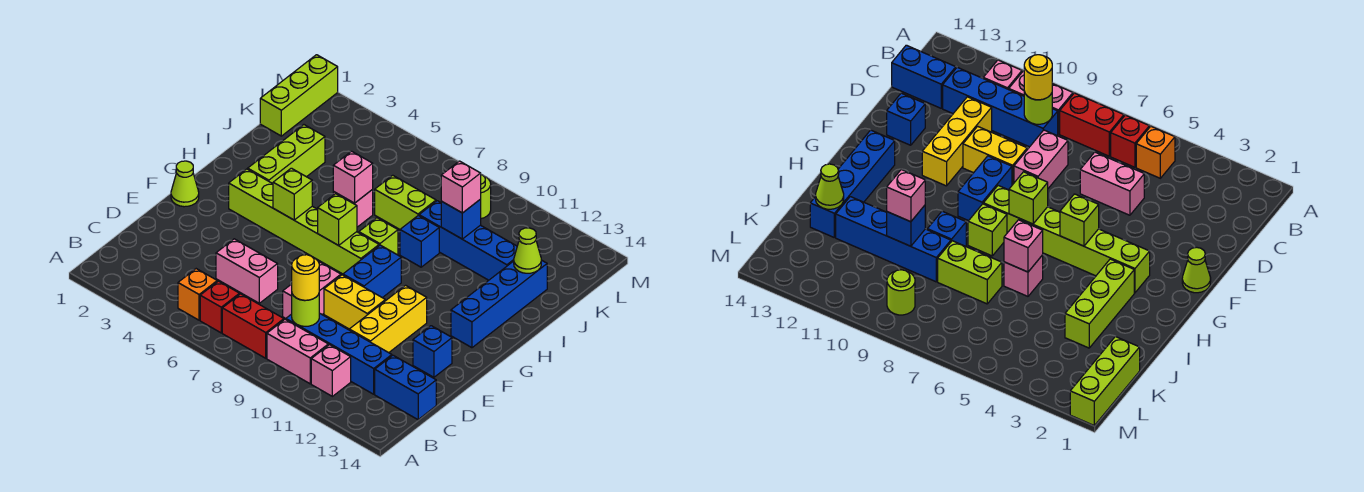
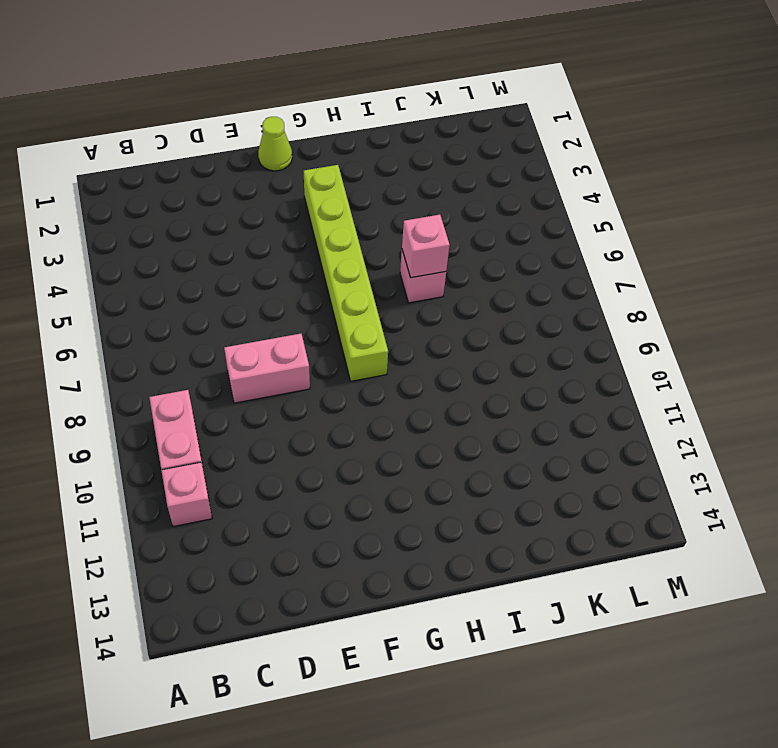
none -> orange 1x1 brick [178,269,217,320]
none -> red 1x1 brick [200,281,239,333]
none -> red 1x2 brick [222,294,284,358]
none -> blue 1x4 brick [286,313,392,394]

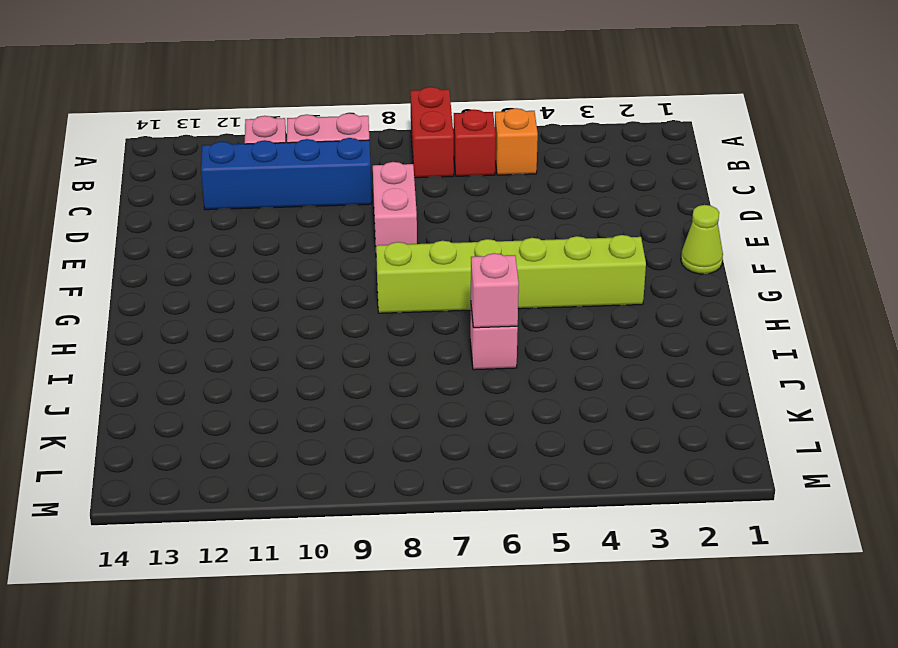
red 1x2 brick [410,87,454,178] -> red 1x2 brick turned to [222,294,284,358]
none -> blue 1x2 brick [375,355,436,420]
none -> pink 1x2 brick [216,239,278,303]
none -> yellow 1x3 brick [349,285,427,353]
none -> yellow 1x2 brick [324,275,385,329]

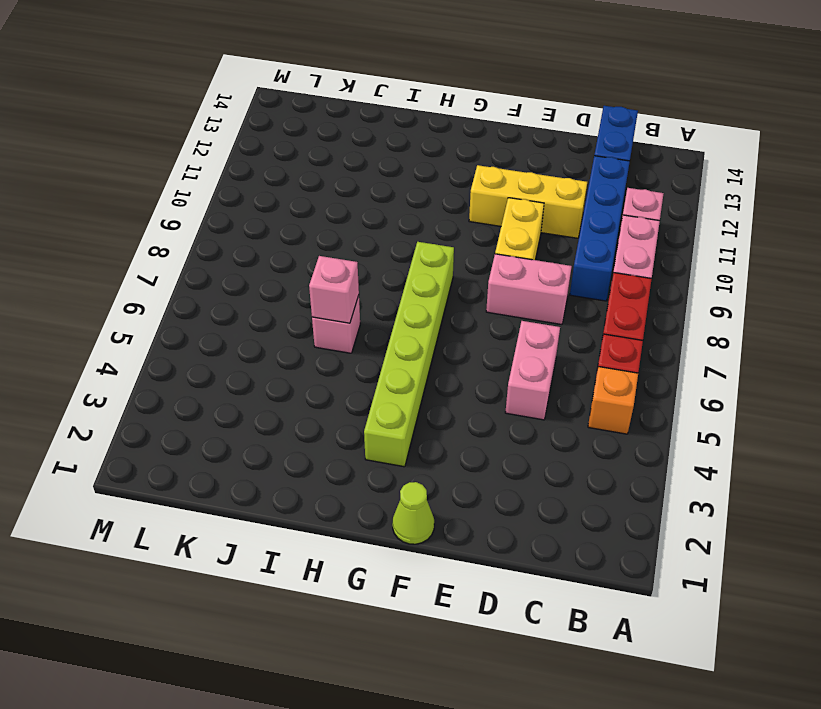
none -> blue 1x1 brick [413,326,452,377]
none -> blue 1x2 brick [343,245,401,298]
none -> blue 1x4 brick [451,260,547,348]
none -> lime 1x3 brick [248,125,325,184]

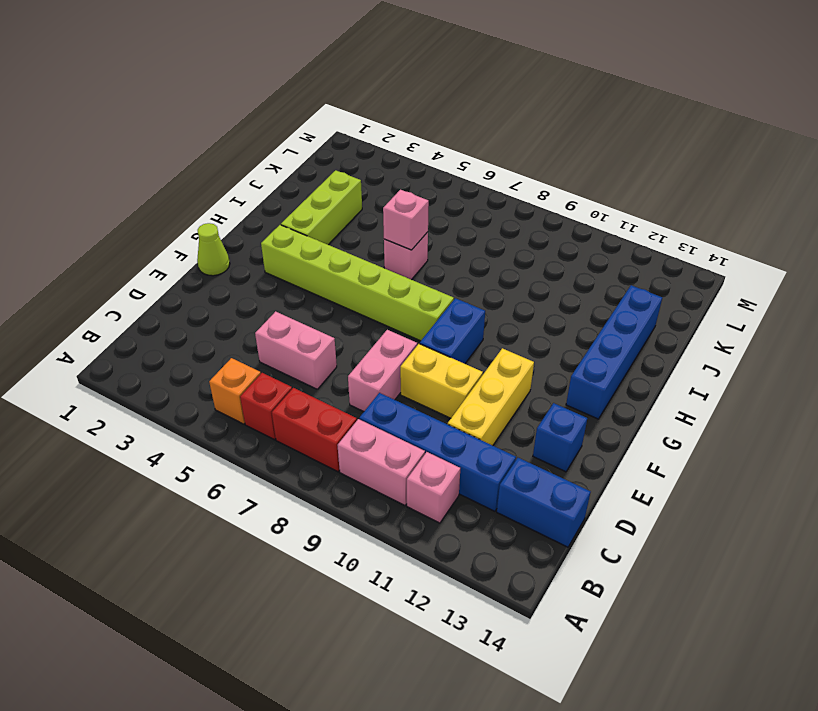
none -> lime 1x1 brick [359,218,398,255]
none -> blue 1x1 brick [400,216,439,267]
none -> lime 1x2 brick [375,175,436,229]
none -> blue 1x4 brick [419,201,517,280]

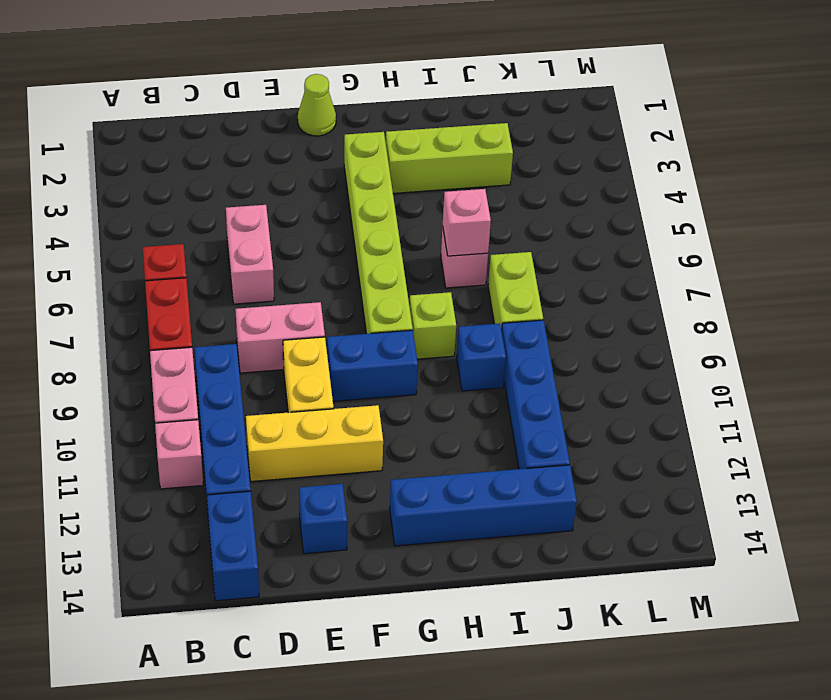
none -> orange 1x1 brick [178,269,217,320]
none -> lime 1x3 brick [260,55,338,136]
none -> lime 1x1 round brick [481,175,491,219]
none -> lime 1x1 round brick [292,294,319,326]

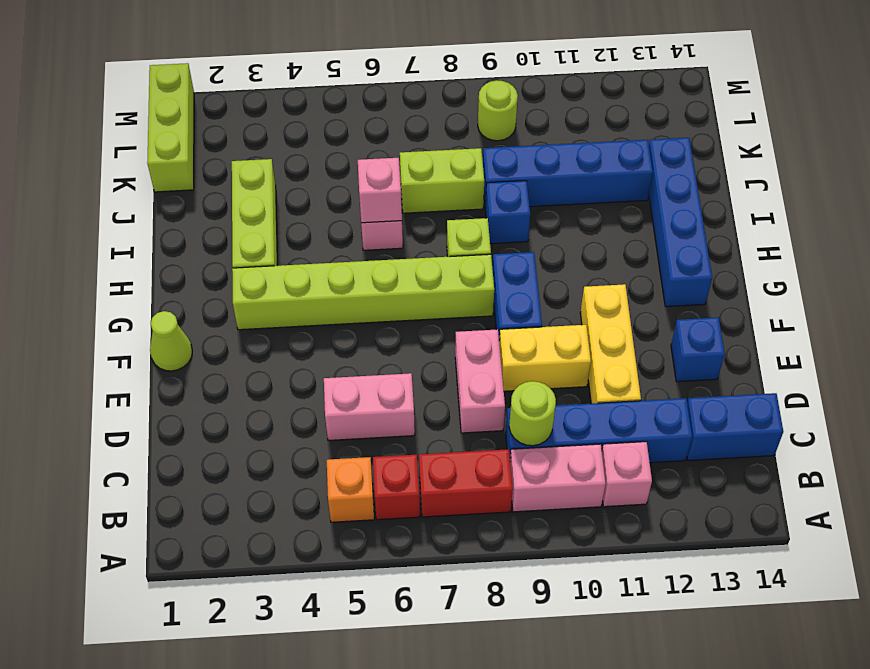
none -> lime 1x1 brick [273,168,312,220]
none -> lime 1x1 brick [318,194,357,245]
none -> blue 1x1 brick [441,199,481,239]
none -> lime 1x1 cone [514,228,541,273]

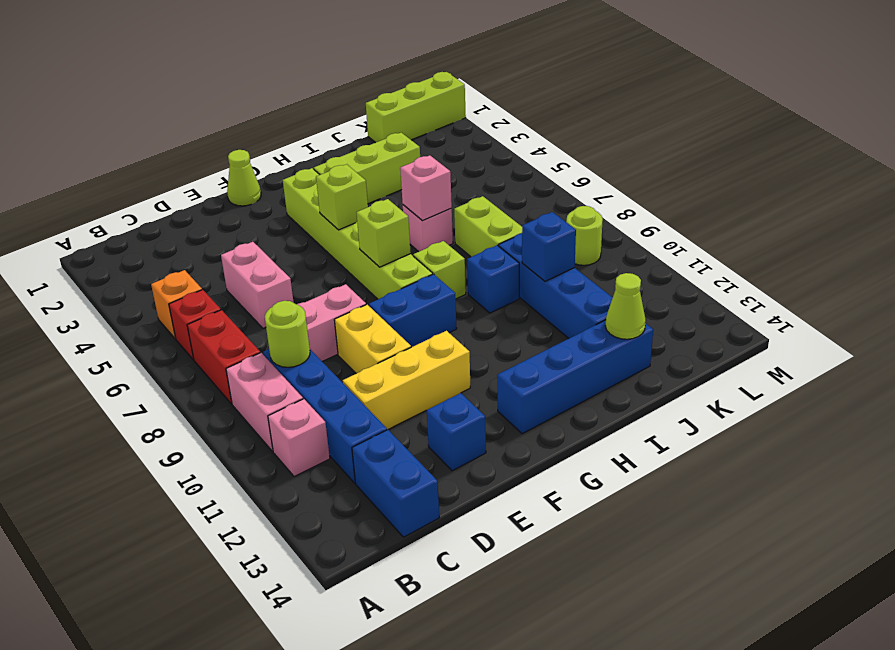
none -> yellow 1x1 round brick [292,255,319,300]
none -> pink 1x1 brick [441,161,481,213]

